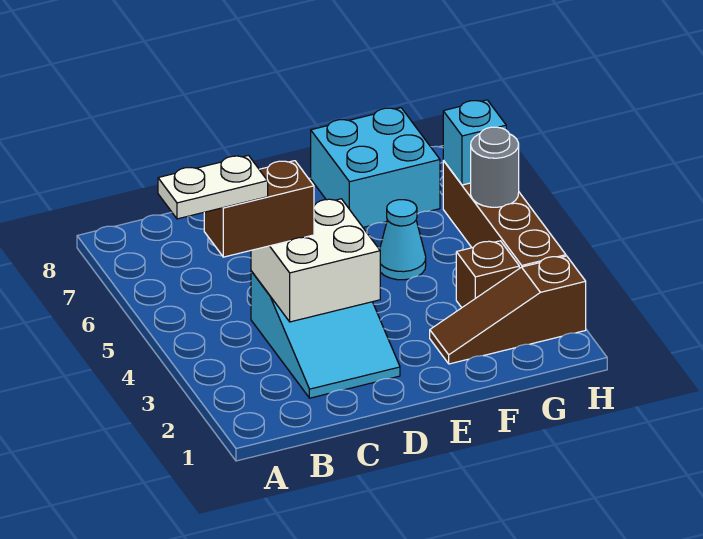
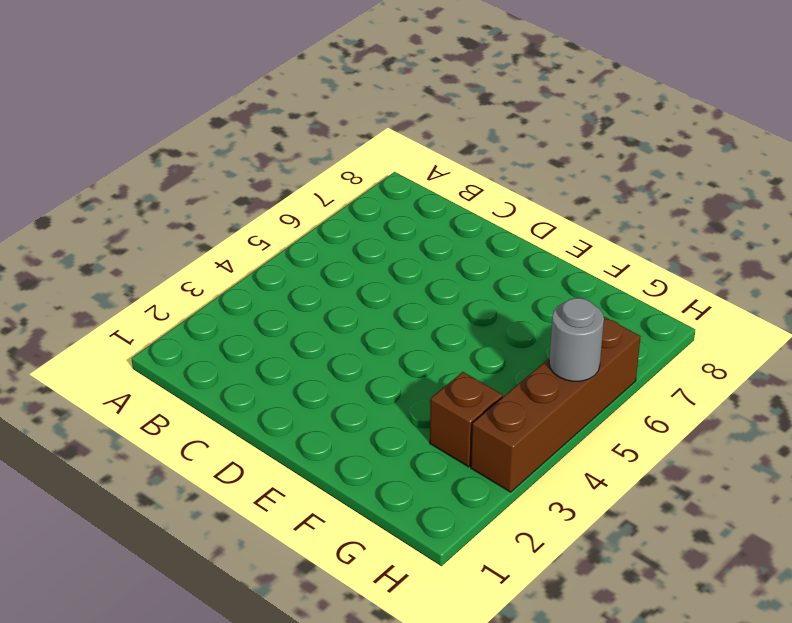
none -> cyan 2x3 slope [251,271,400,398]
none -> brown 1x3 slope [430,256,586,364]

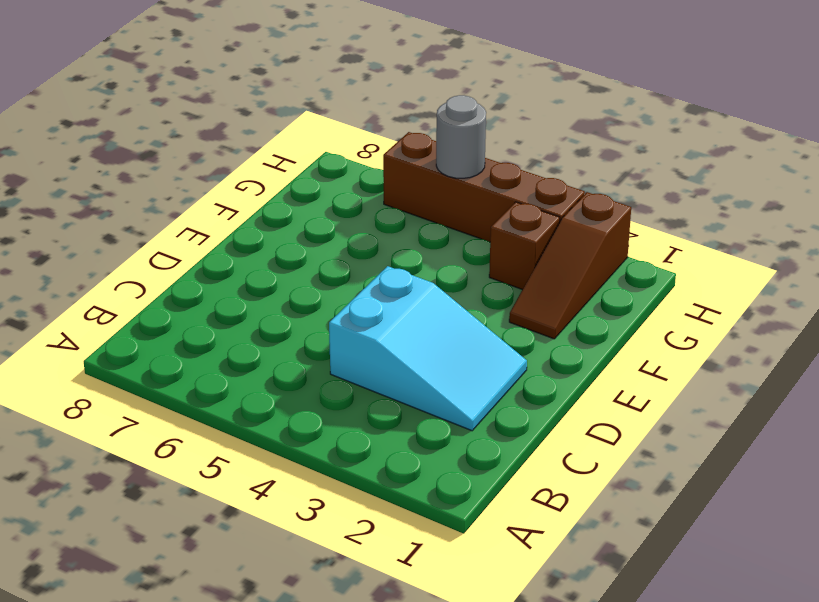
none -> cyan 1x1 cone [380,200,426,280]
none -> cyan 2x2 brick [311,108,440,227]

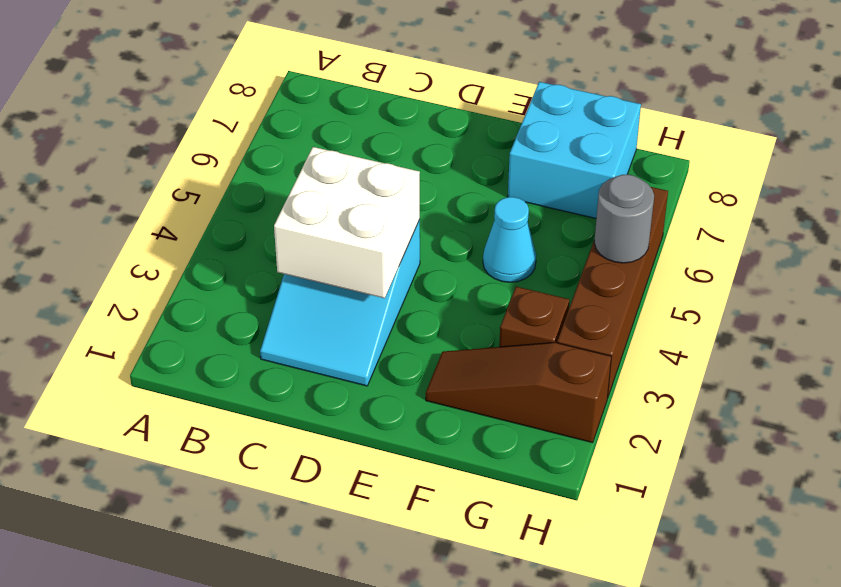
none -> cyan 1x1 brick [443,100,506,185]
none -> brown 1x2 brick [204,161,314,257]

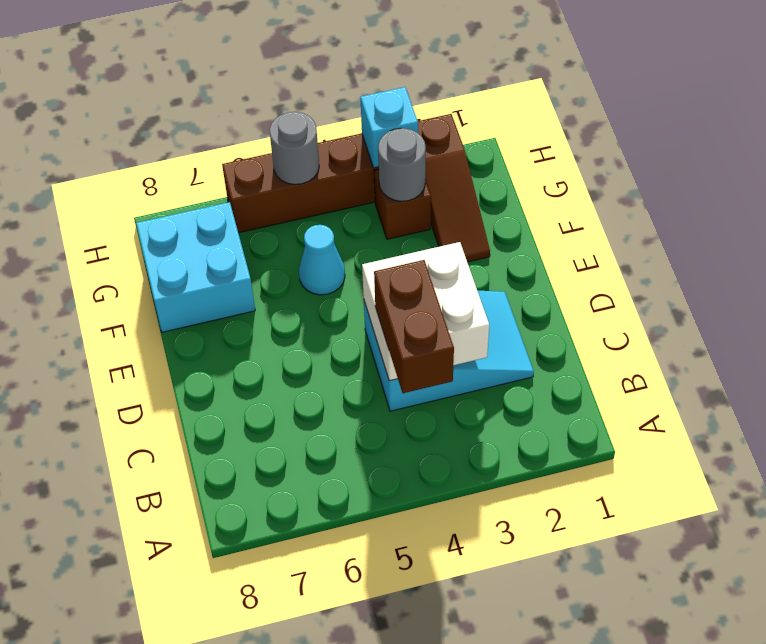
grey 1x1 round brick [378,128,426,201] -> none
cyan 1x1 brick [360,87,418,168] -> cyan 1x1 brick moved to [443,100,506,185]
none -> white 1x2 plate [158,155,268,219]

